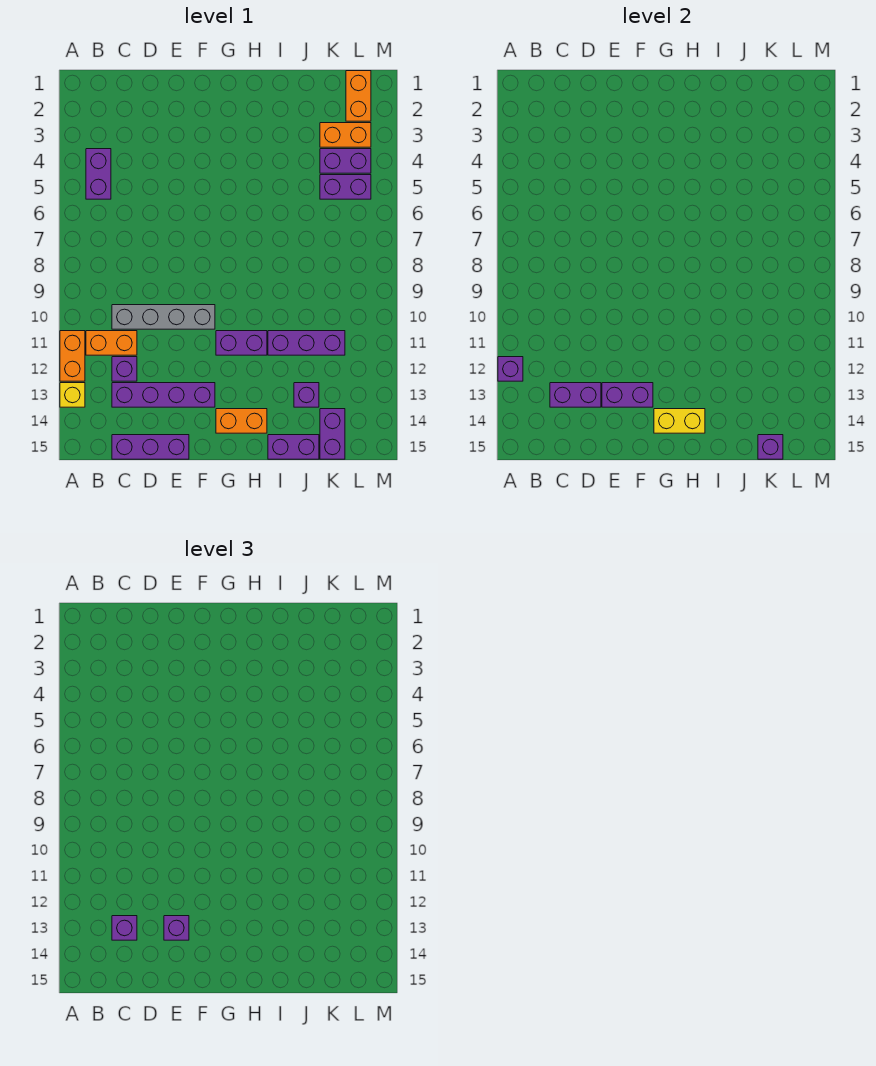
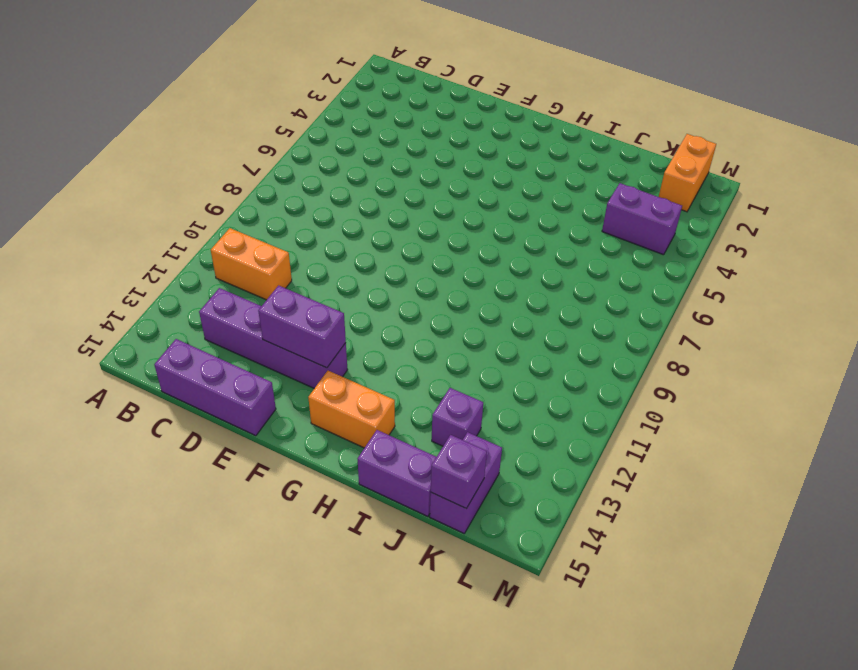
none -> orange 1x2 brick [60,331,85,381]
none -> yellow 1x1 brick [60,383,85,407]
none -> purple 1x2 brick [86,149,111,199]

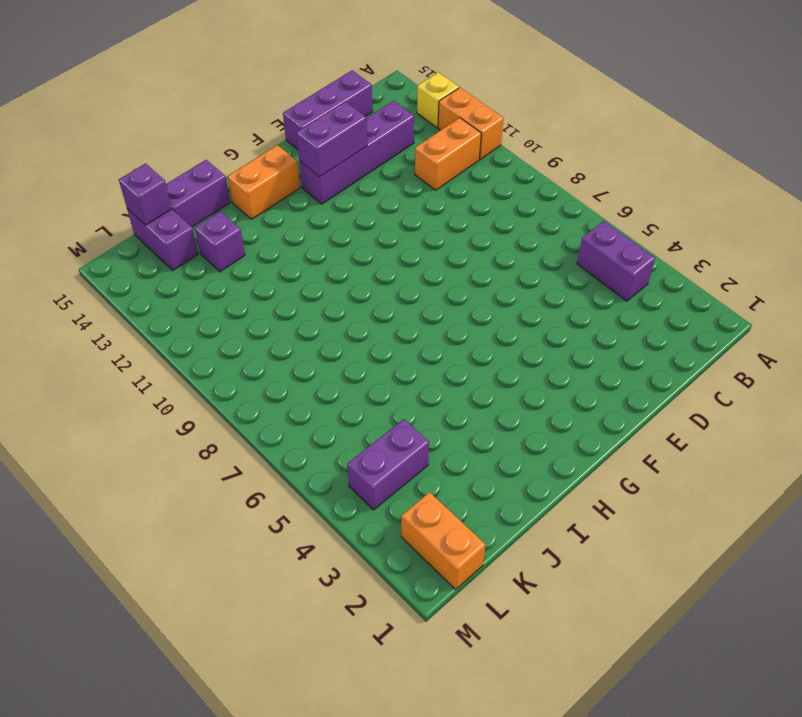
none -> grey 1x4 brick [112,305,215,329]
none -> purple 1x1 brick [112,357,137,381]
none -> purple 1x2 brick [216,331,267,355]

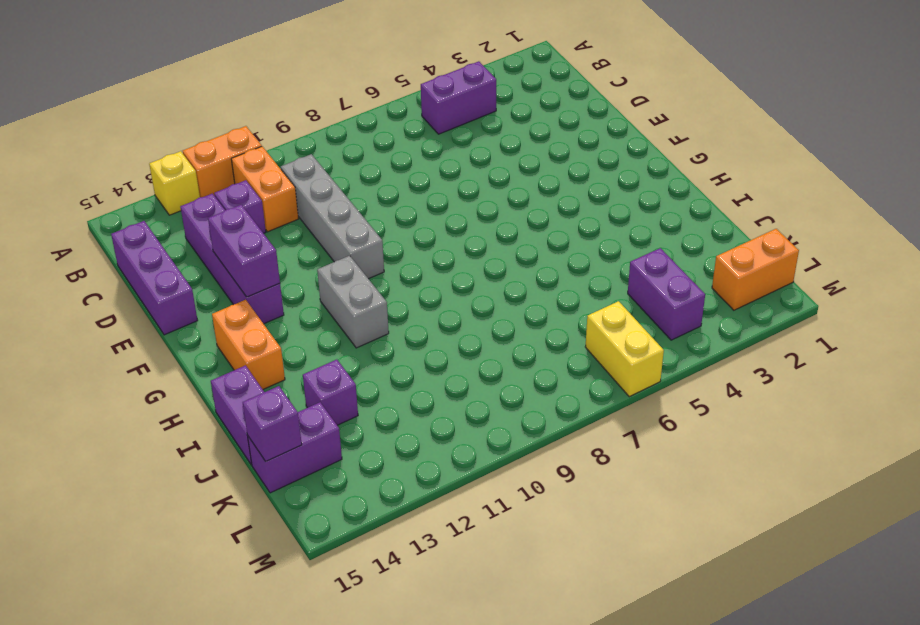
grey 1x2 brick [317,256,389,348] -> purple 1x2 brick [216,331,267,355]
yellow 1x2 brick [585,301,664,397] -> yellow 1x2 brick moved to [654,409,705,433]
none -> purple 1x3 brick [268,331,345,355]
none -> orange 1x2 brick [320,123,371,147]
none -> purple 1x2 brick [320,175,371,199]

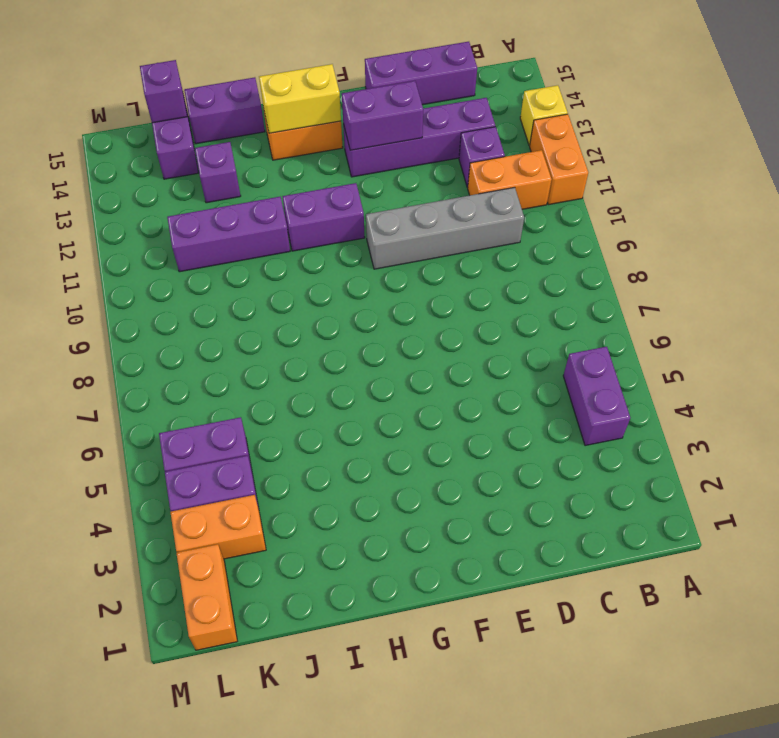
none -> purple 1x1 brick [498,357,523,381]
none -> purple 1x2 brick [550,383,601,407]
none -> purple 1x1 brick [112,916,137,940]

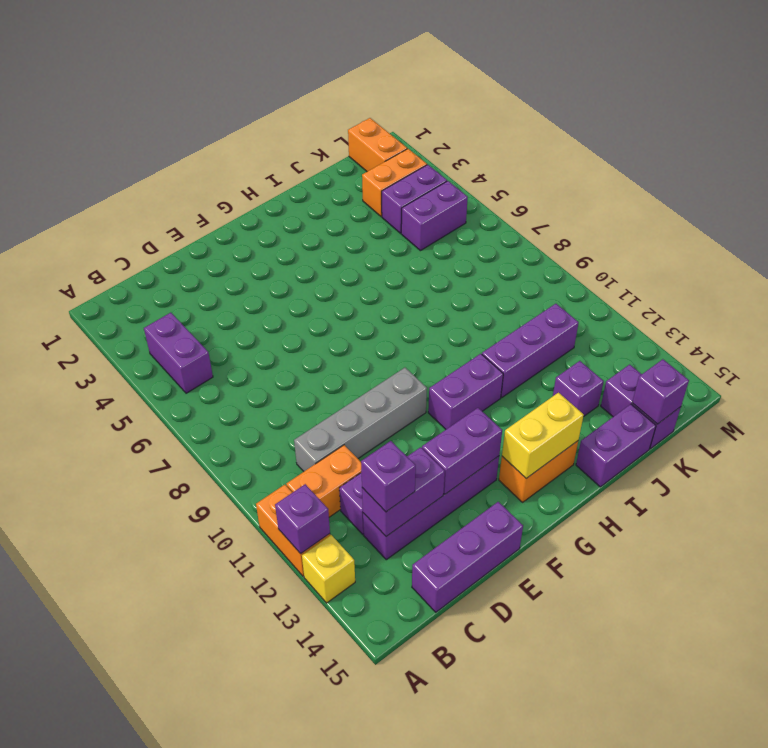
none -> purple 1x1 brick [164,916,189,940]

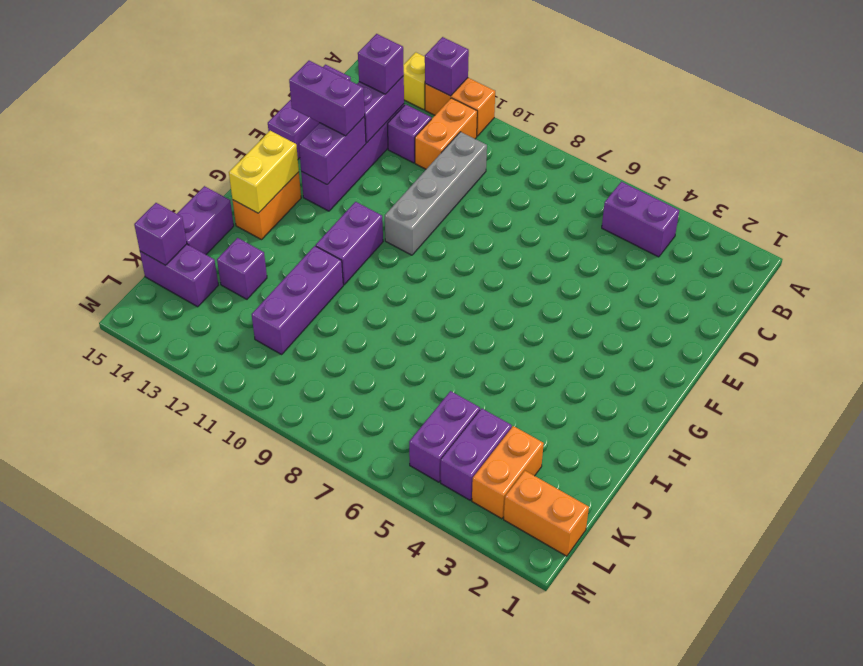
purple 1x2 brick [289,61,365,136] -> purple 1x1 brick [164,916,189,940]

